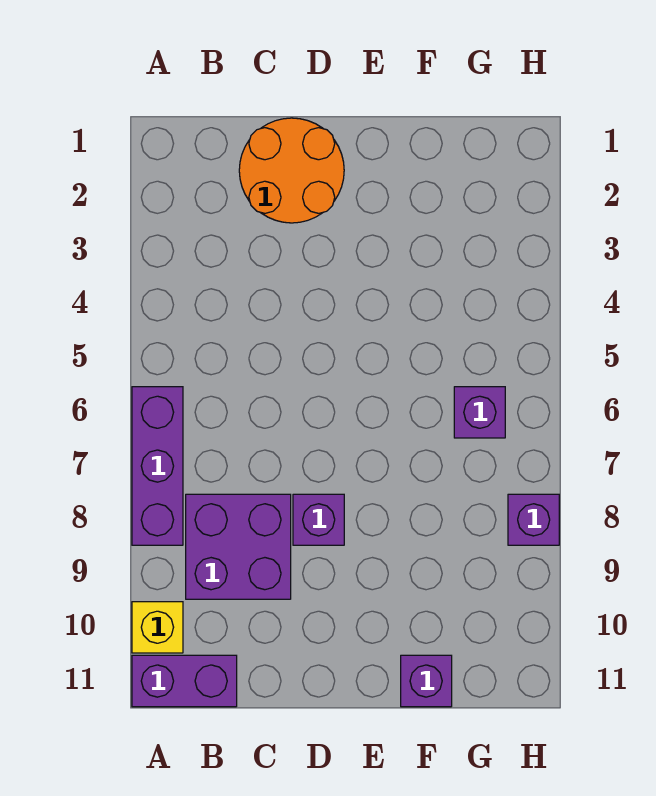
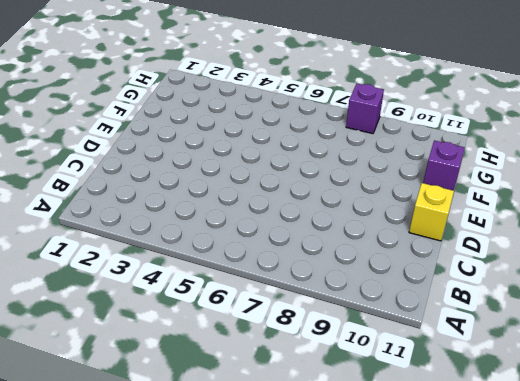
yellow 1x1 brick [409,183,454,241] -> yellow 1x1 brick moved to [132,602,183,653]
none -> purple 1x3 brick [132,387,183,545]
none -> purple 1x2 brick [132,655,237,707]

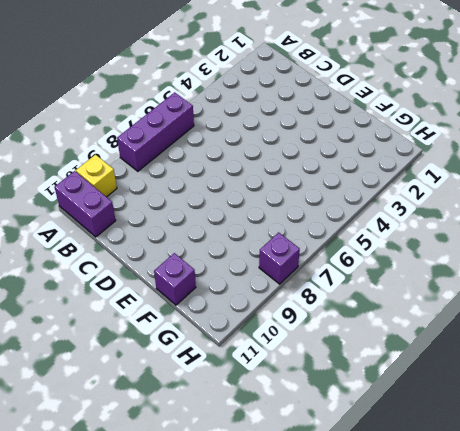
none -> purple 2x2 brick [186,494,291,599]
none -> orange 2x2 round brick [239,118,344,223]

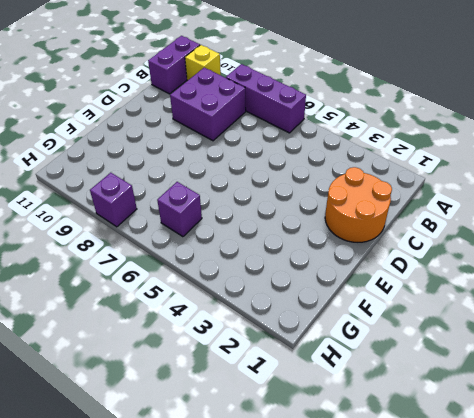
none -> purple 1x1 brick [293,494,344,545]
none -> purple 1x1 brick [401,655,452,707]

